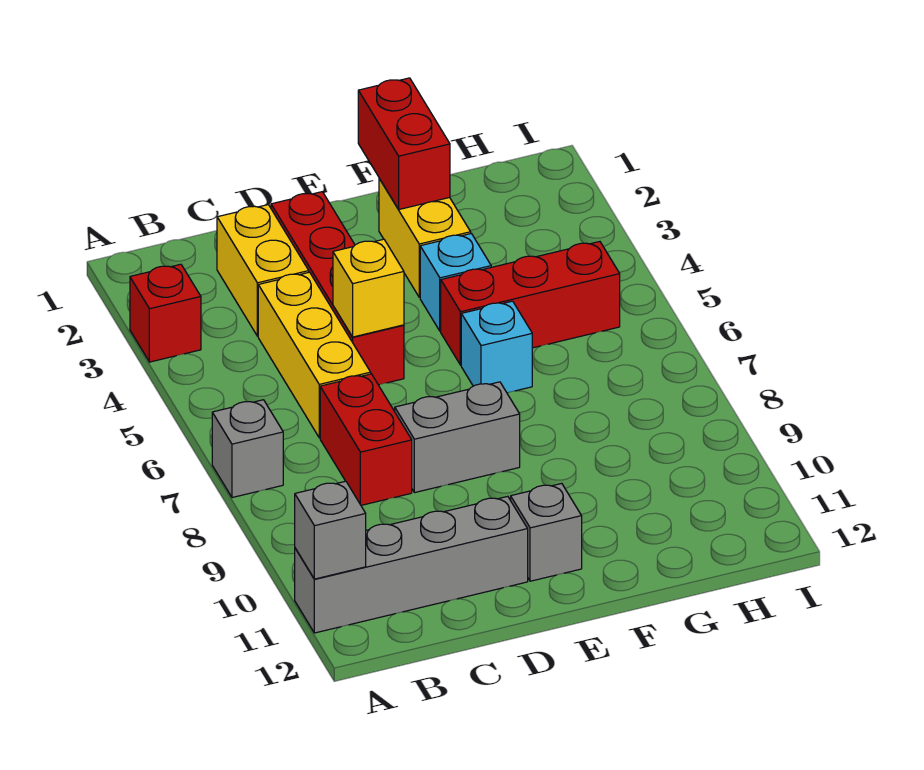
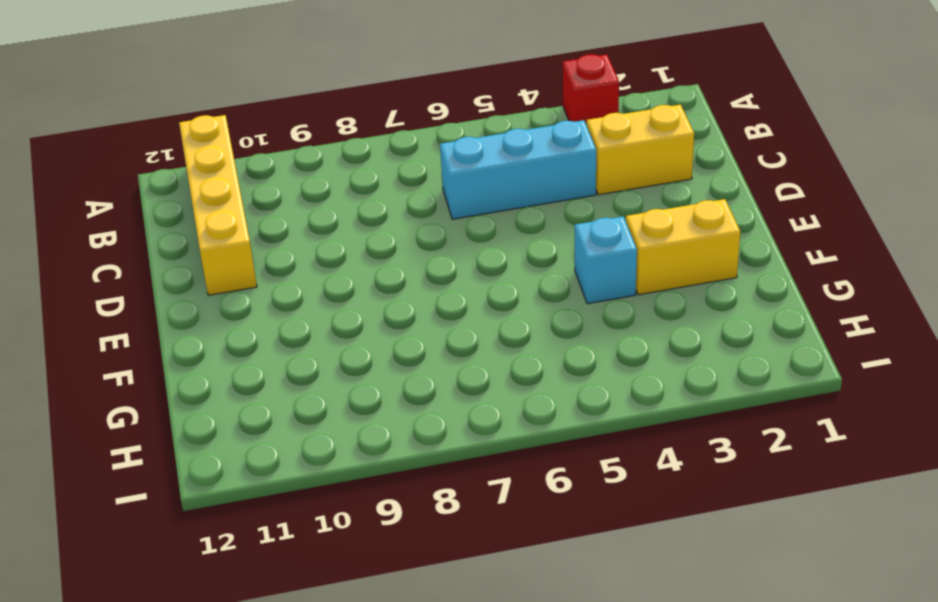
yellow 1x4 brick [179,115,257,295] -> grey 1x4 brick [295,496,528,633]
cyan 1x3 brick [440,120,596,219] -> yellow 1x3 brick [258,272,371,438]
none -> grey 1x1 brick [212,400,283,498]
none -> red 1x2 brick [320,374,412,505]
none -> red 1x4 brick [271,192,404,385]

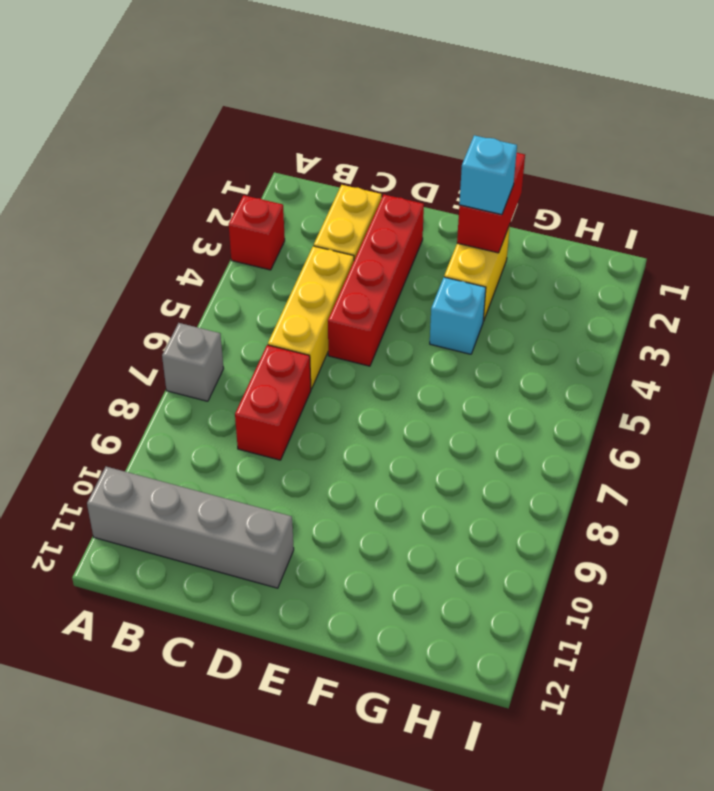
cyan 1x1 brick [459,135,517,215] -> cyan 1x1 brick moved to [461,301,532,393]
none -> grey 1x2 brick [395,382,520,493]
none -> grey 1x1 brick [511,483,582,581]
none -> red 1x3 brick [441,242,620,365]

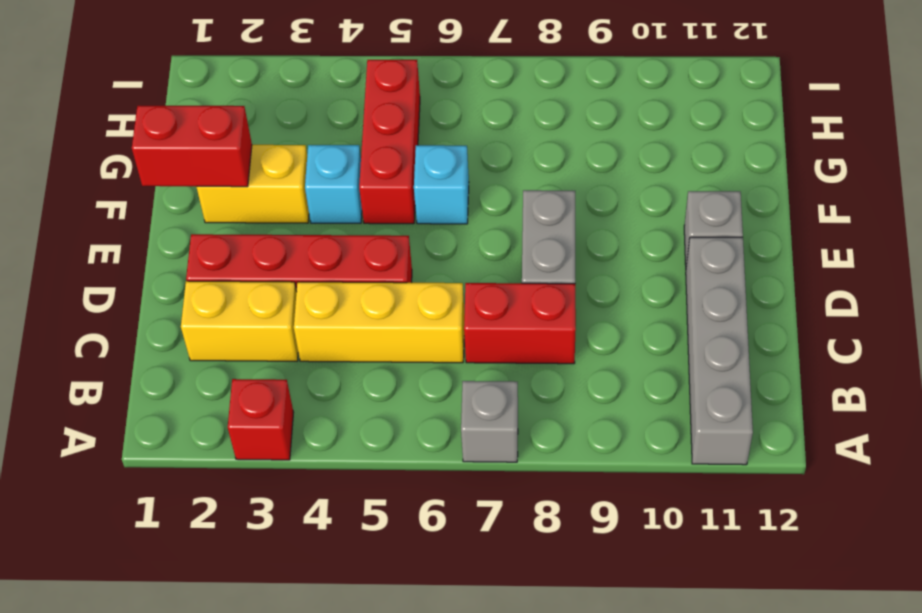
none -> grey 1x1 brick [295,481,366,579]
none -> yellow 1x1 brick [333,239,404,337]

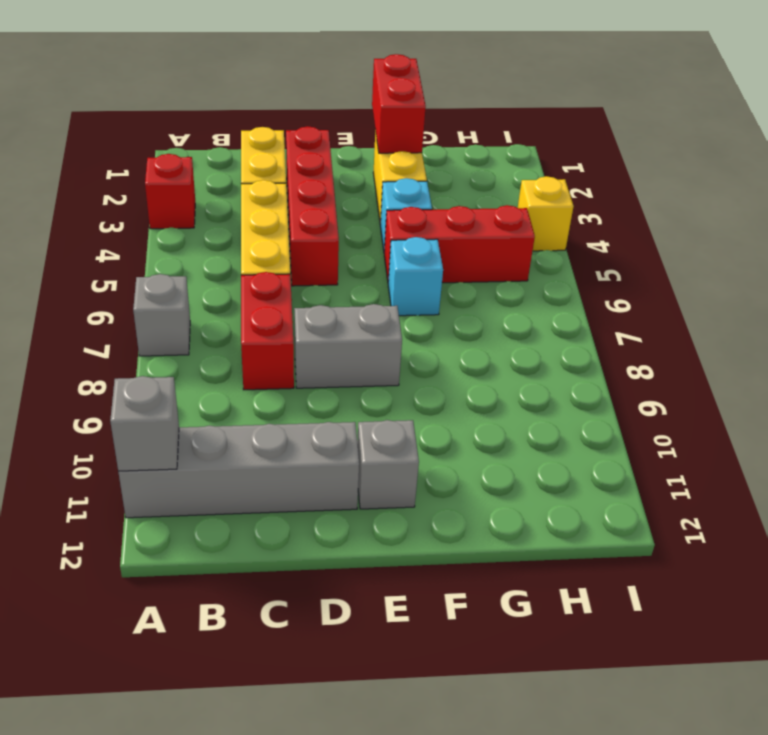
yellow 1x1 brick [518,176,574,251] -> yellow 1x1 brick moved to [333,239,404,337]

